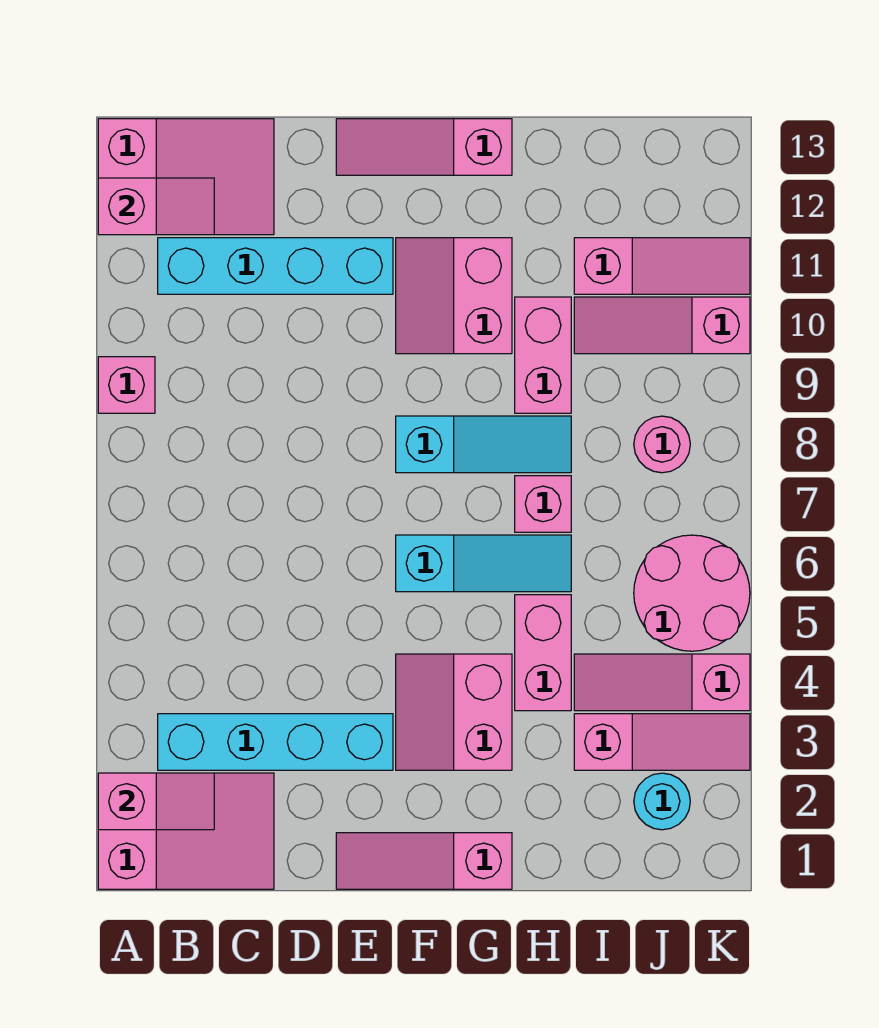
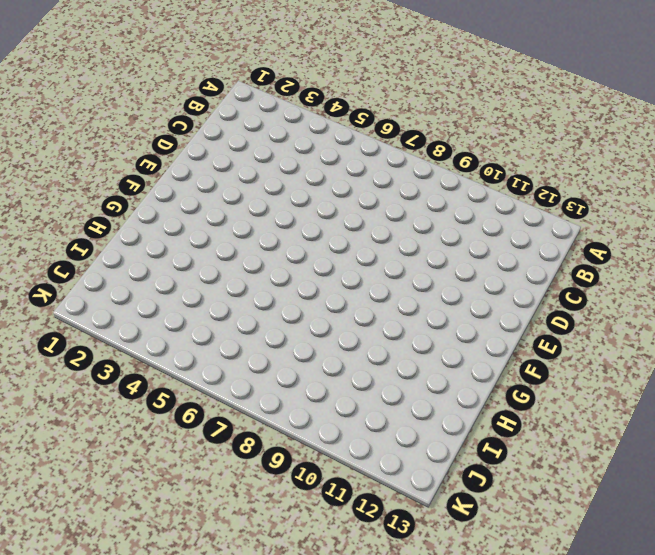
none -> pink 2x3 slope [98,773,274,889]
none -> pink 1x1 brick [98,357,155,413]
none -> pink 2x3 slope [98,119,274,235]

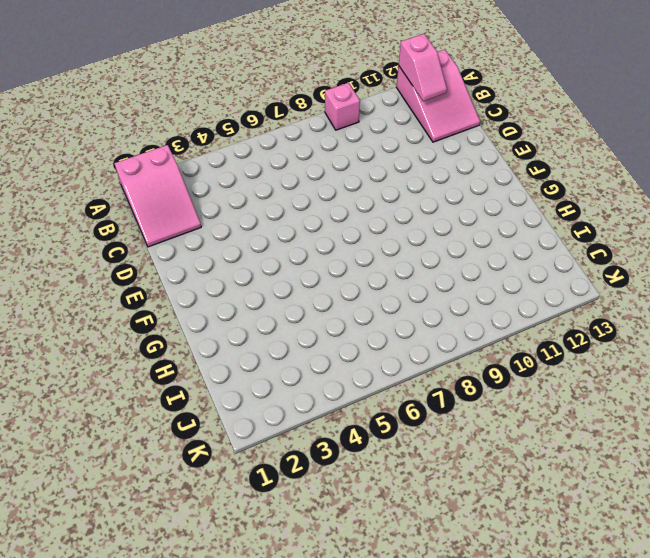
none -> cyan 1x4 brick [158,714,393,770]
none -> cyan 1x4 brick [158,238,393,294]
none -> pink 1x3 slope [336,833,512,889]

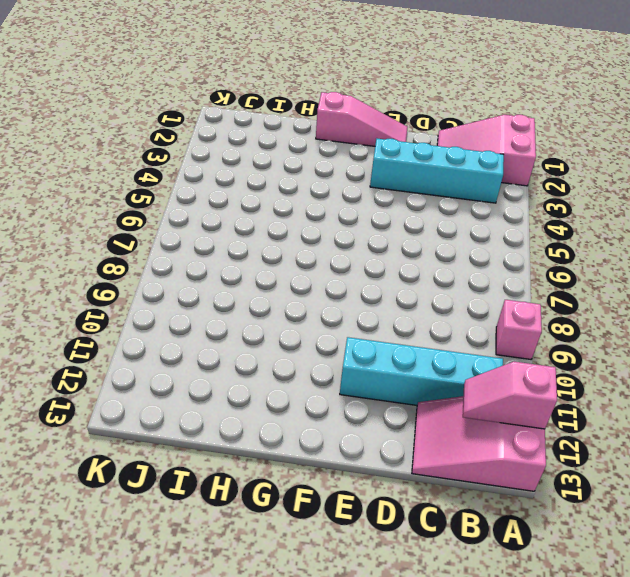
none -> pink 1x3 slope [336,119,512,175]
none -> pink 2x2 slope [396,654,512,770]
none -> cyan 1x3 slope [396,535,571,592]

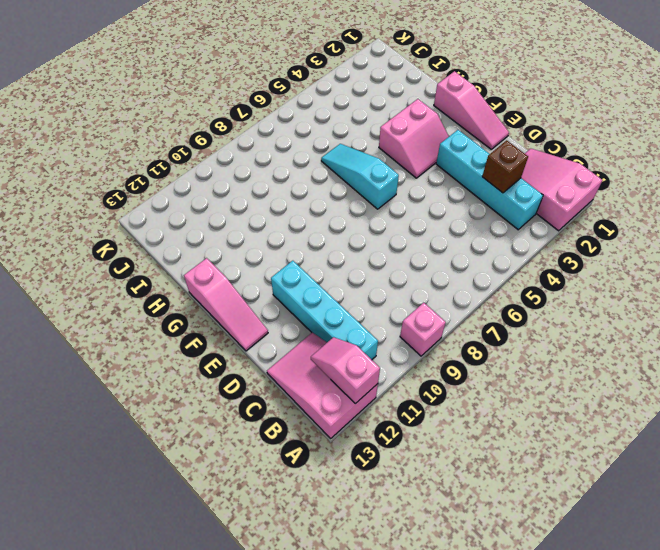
brown 1x1 brick [482,140,528,193] -> none
none -> cyan 1x3 slope [396,416,571,473]
none -> pink 2x2 slope [396,238,512,354]
none -> pink 1x2 brick [515,595,571,711]

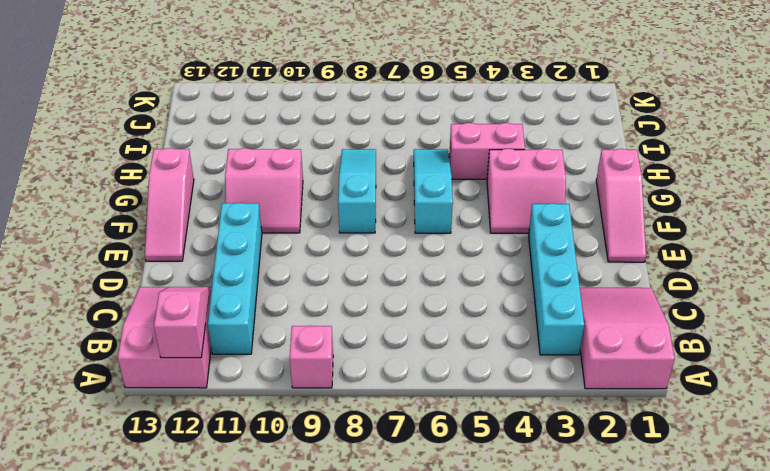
none -> pink 1x1 brick [515,476,571,532]
none -> pink 1x2 brick [515,297,571,413]
none -> pink 1x3 slope [574,714,750,770]

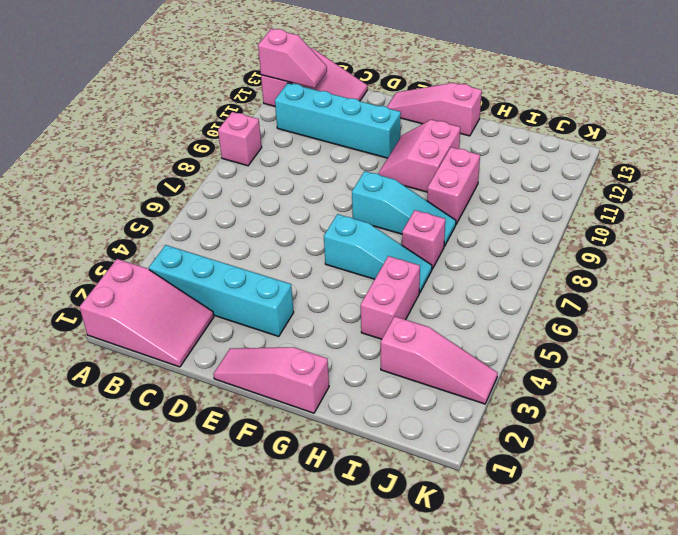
none -> pink 2x2 slope [396,654,512,770]
none -> pink 1x3 slope [574,654,750,711]
none -> pink 1x3 slope [574,297,750,354]

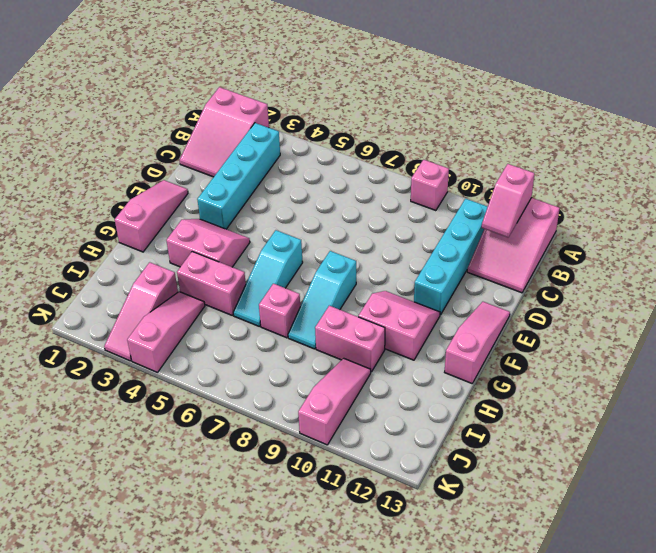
none -> pink 1x3 slope [574,238,750,294]
none -> cyan 1x1 round brick [634,773,690,830]
none -> pink 2x2 round brick [634,535,750,651]

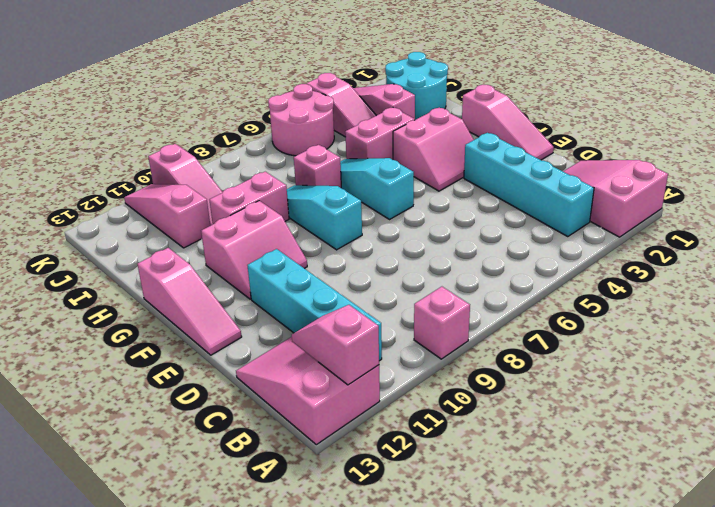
cyan 2x2 round brick [385,52,448,120] -> cyan 1x1 round brick [634,773,690,830]
none -> pink 1x1 round brick [634,416,690,473]
none -> pink 1x2 slope [98,773,214,830]

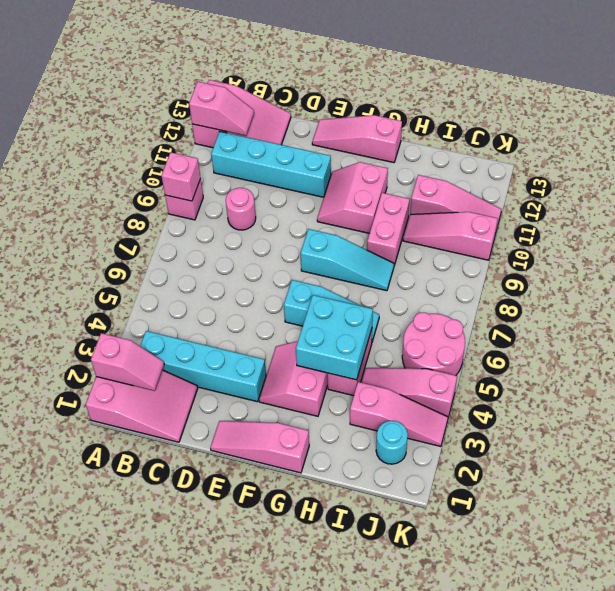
pink 1x1 brick [162,152,201,201] -> pink 1x1 brick moved to [515,476,571,532]
pink 1x1 round brick [226,188,256,230] -> pink 1x1 round brick moved to [634,416,690,473]
cyan 2x2 brick [296,295,373,380] -> none

